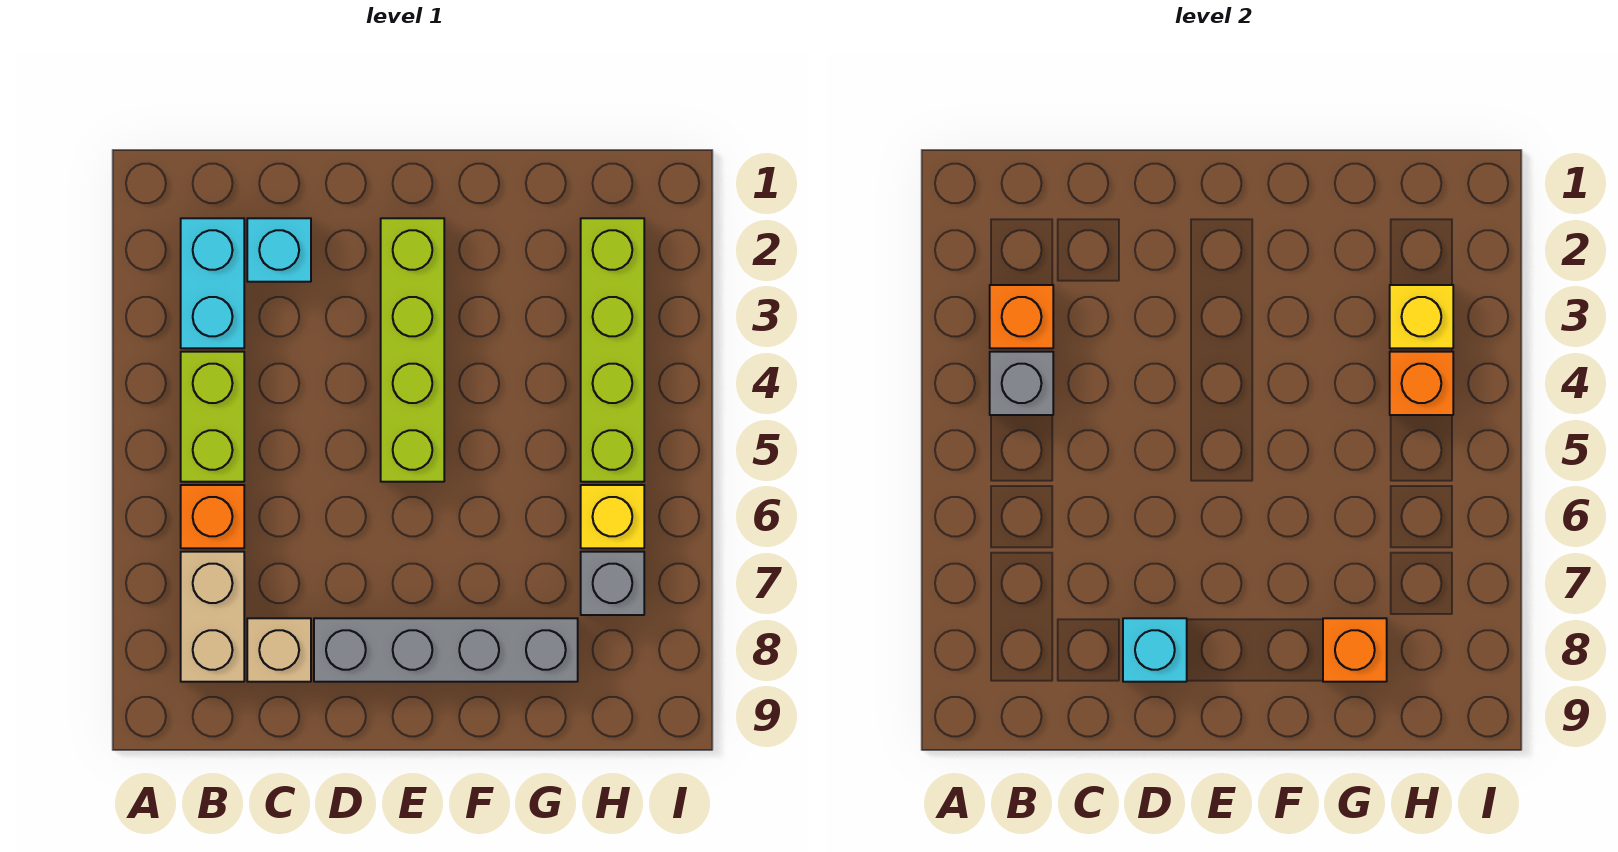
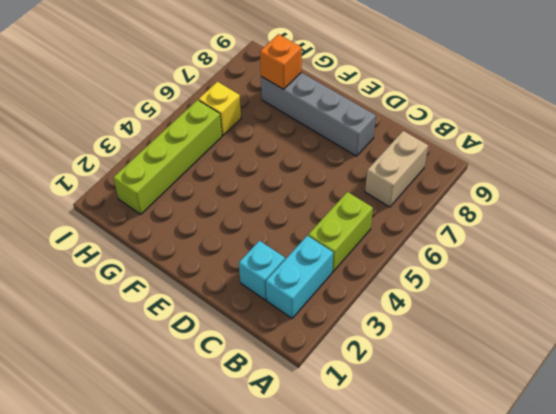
none -> orange 1x1 brick [181,485,244,548]
none -> tan 1x1 brick [247,618,311,682]
none -> lime 1x4 brick [381,218,444,482]

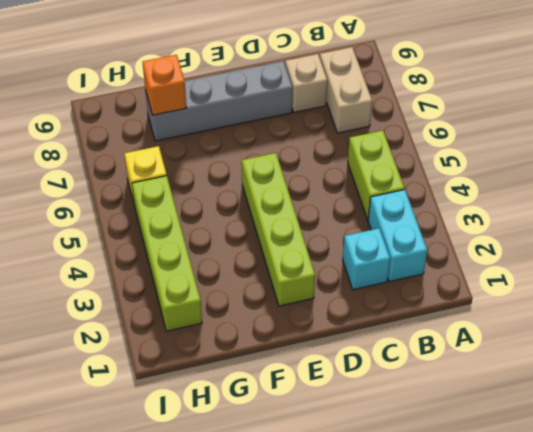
none -> orange 1x1 brick [181,485,244,548]
none -> grey 1x1 brick [581,552,644,615]
none -> orange 1x1 brick [990,285,1053,348]

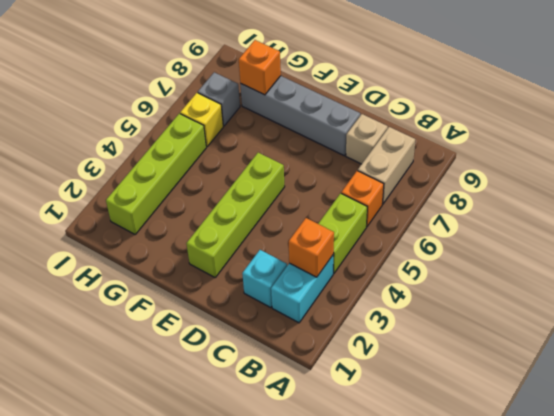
none -> grey 1x1 brick [990,352,1053,415]
none -> cyan 1x1 brick [1123,618,1187,682]
none -> yellow 1x1 brick [1390,285,1453,348]

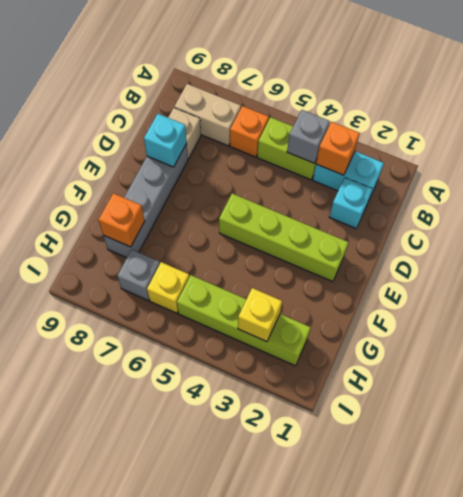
none -> orange 1x1 brick [1390,352,1453,415]

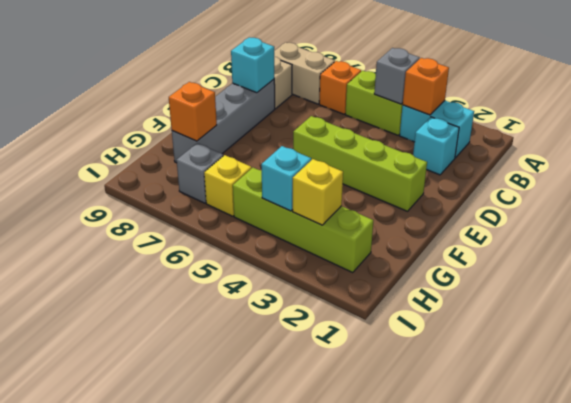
cyan 1x1 brick [261,146,311,211] -> orange 1x1 brick [1390,352,1453,415]

